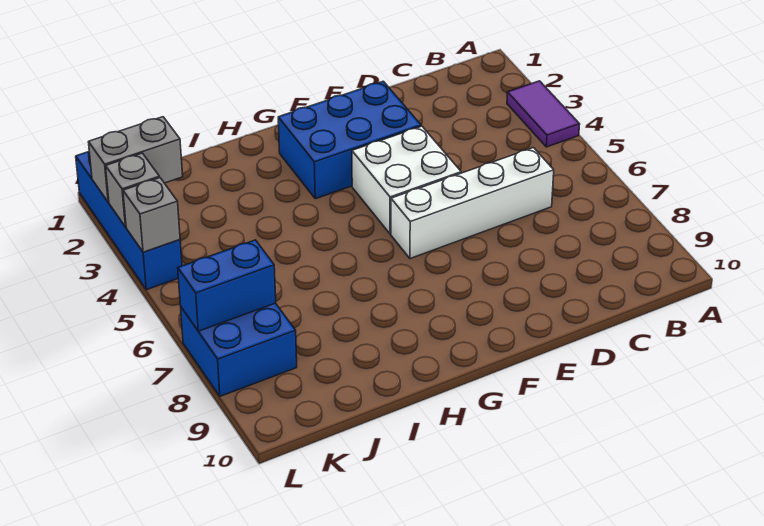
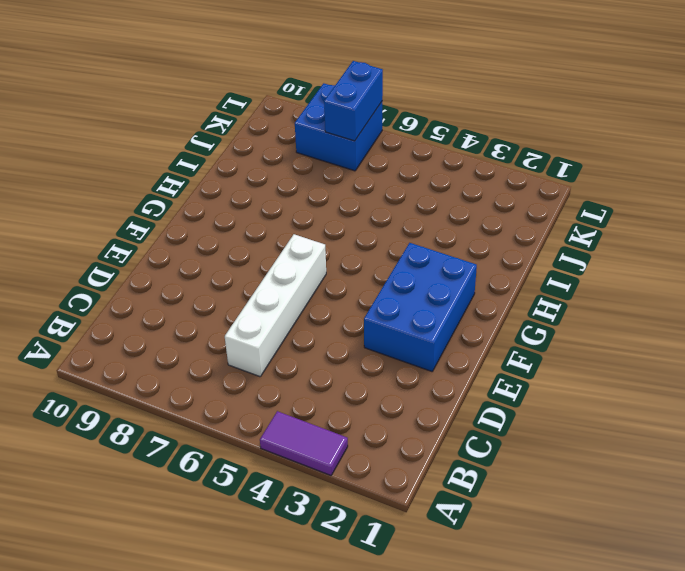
none -> white 2x2 brick [352,126,461,234]
none -> blue 1x4 brick [76,152,182,290]

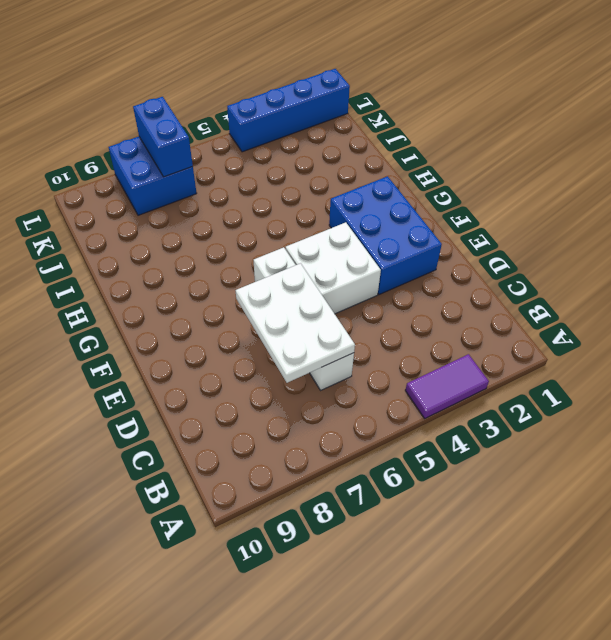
white 2x3 plate [236,263,355,383] -> none
none -> grey 1x2 brick [89,117,183,202]
none -> grey 1x1 brick [106,153,160,227]

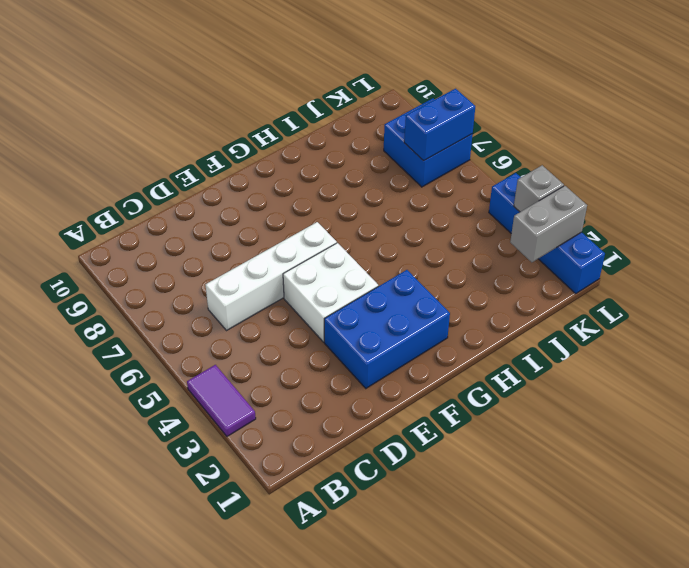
none -> grey 1x1 brick [123,178,180,252]

